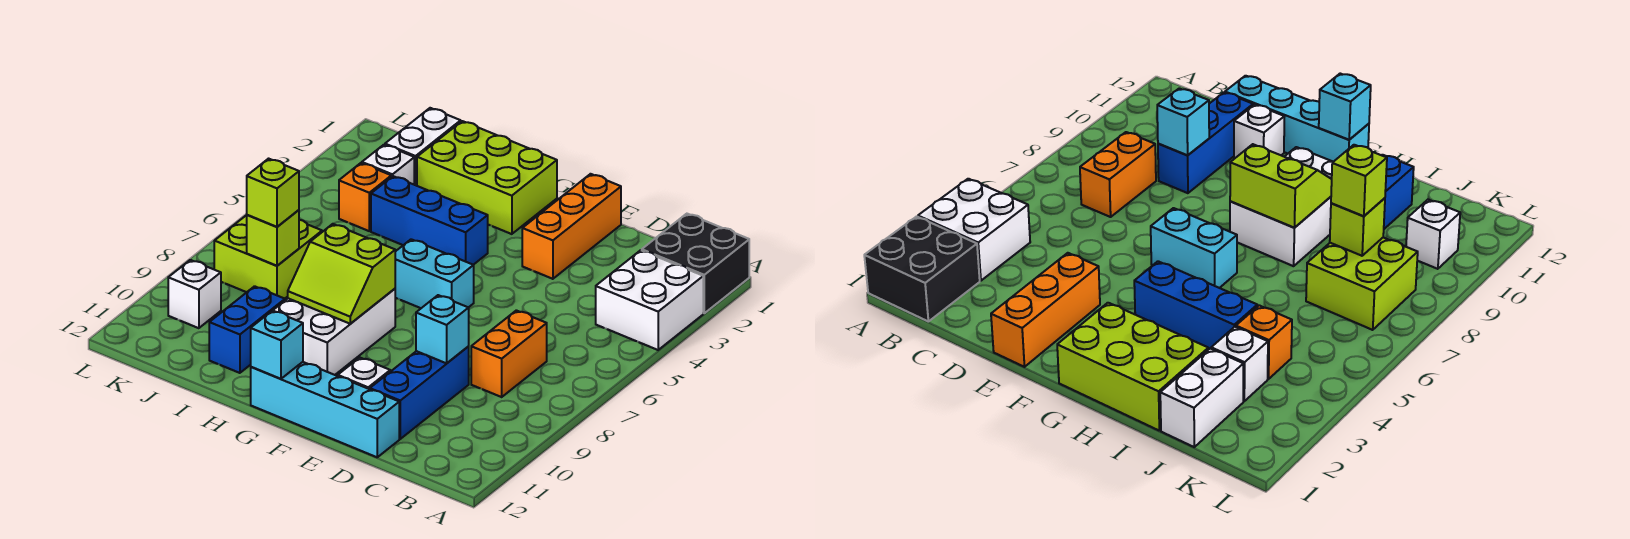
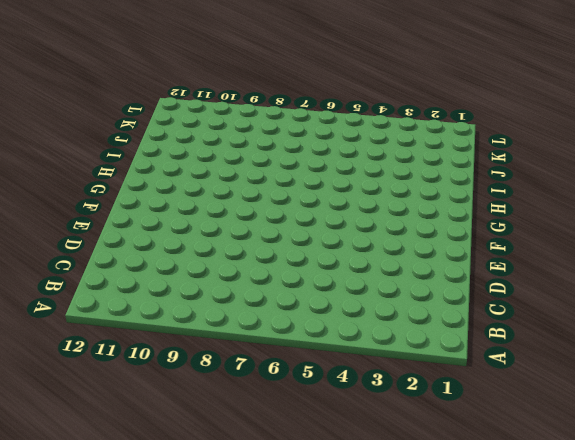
none -> black 2x2 brick [642,214,749,313]
none -> white 2x2 brick [596,250,703,350]
none -> orange 1x2 brick [471,310,547,397]

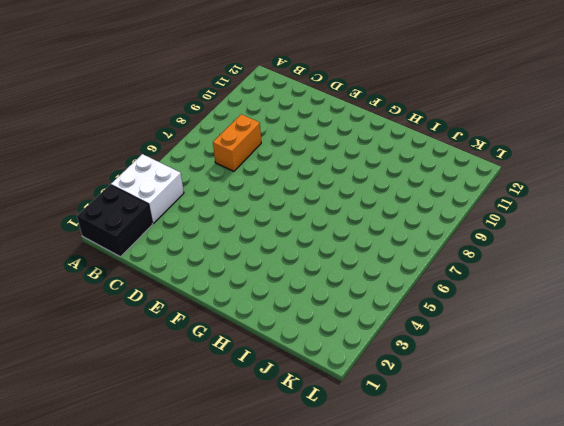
none -> blue 1x3 brick [370,347,469,439]
none -> cyan 1x4 brick [251,362,399,457]
none -> orange 1x3 brick [522,174,621,279]

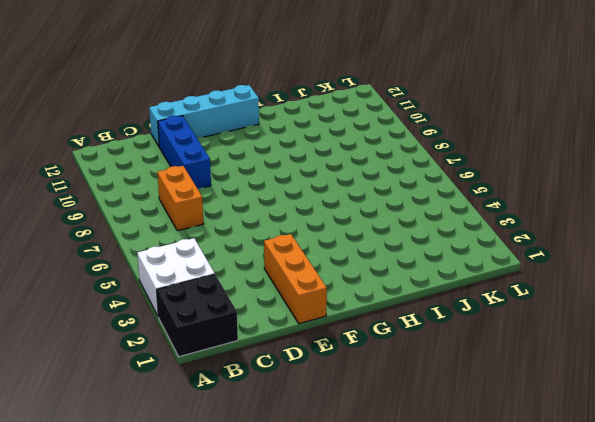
none -> white 1x1 brick [338,358,390,389]
none -> cyan 1x2 brick [395,239,474,308]
none -> lime 2x3 brick [417,121,557,234]

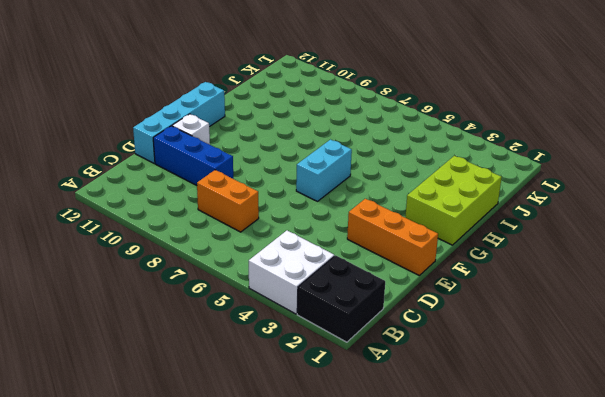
none -> blue 1x3 brick [371,176,488,265]
none -> white 2x3 brick [273,289,395,375]
none -> blue 1x2 brick [209,286,285,373]

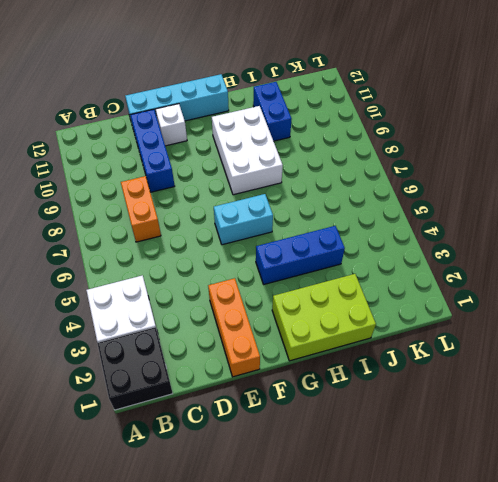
none -> white 1x2 brick [385,108,461,186]
none -> white 1x1 brick [362,145,414,184]
none -> orange 1x1 brick [339,163,391,231]

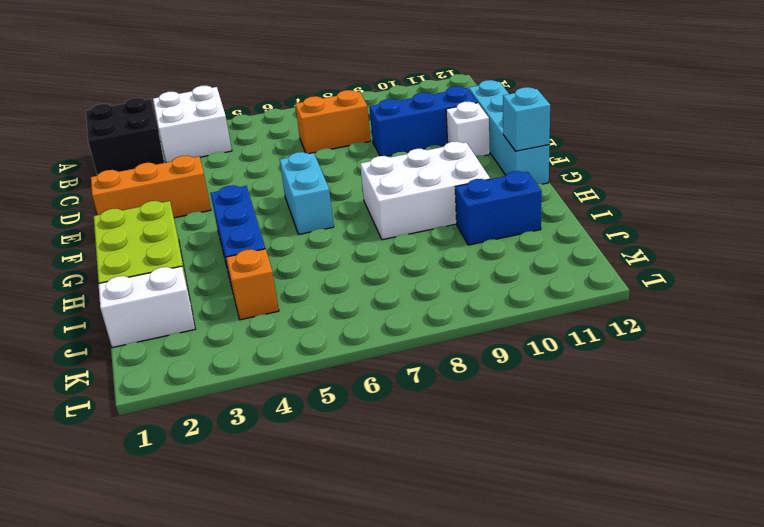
none -> white 1x1 brick [362,145,414,184]
none -> lime 2x2 brick [214,215,322,299]
none -> white 1x1 brick [168,260,221,328]

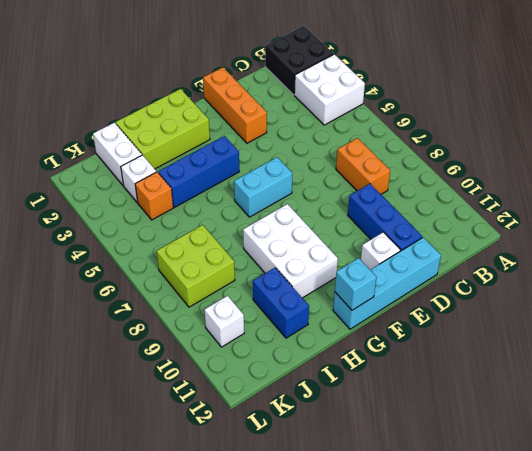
none -> cyan 1x1 brick [416,295,469,363]
none -> lime 2x2 slope [288,224,395,324]
none -> lime 1x1 brick [247,210,299,266]

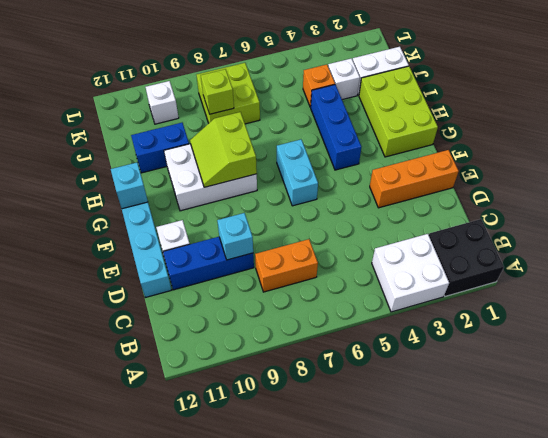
none -> lime 1x1 brick [247,159,299,227]

